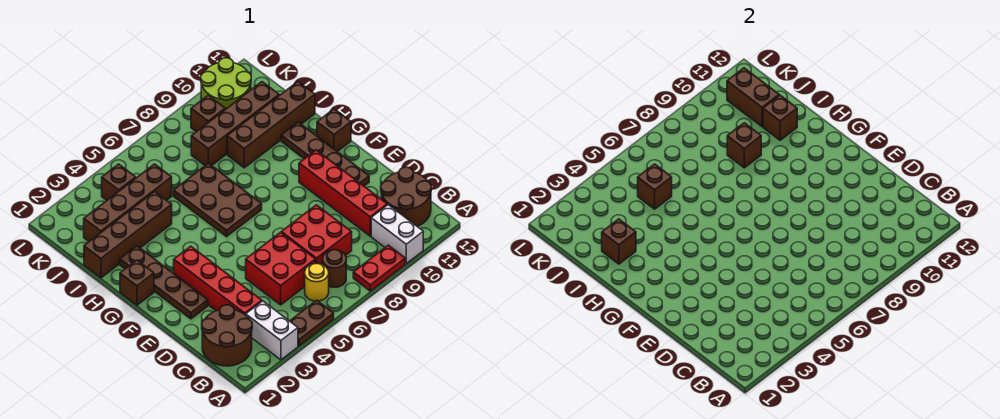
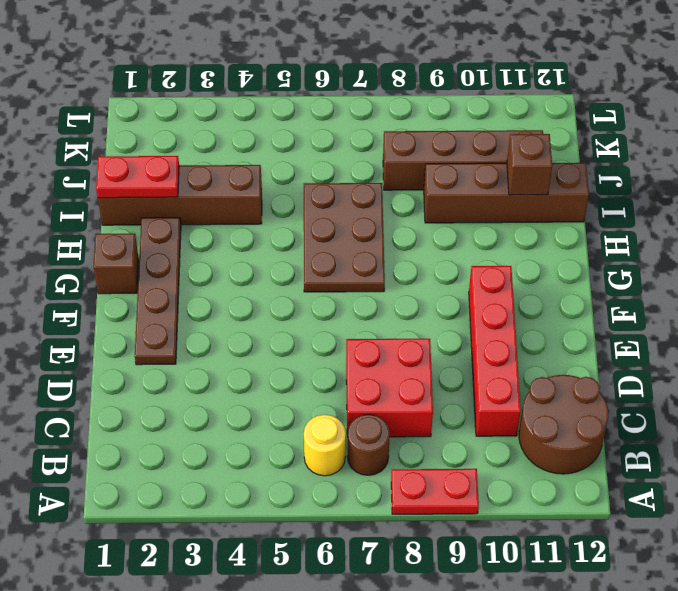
red 1x2 plate [96,156,179,198] -> brown 1x1 brick [602,219,636,264]
none -> white 1x2 brick [246,301,298,360]
none -> brown 1x2 plate [290,300,334,346]
none -> white 1x2 brick [371,205,423,263]

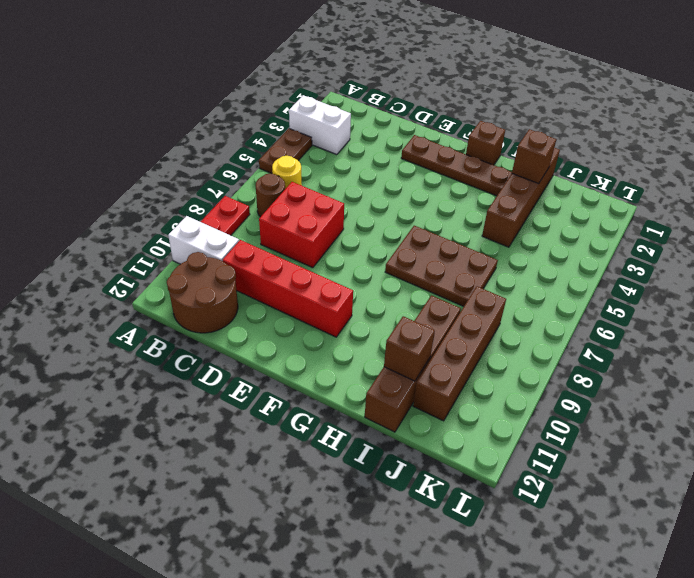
none -> brown 2x2 round brick [202,305,252,366]
none -> red 1x4 brick [174,246,262,315]
none -> red 2x2 brick [246,232,316,305]

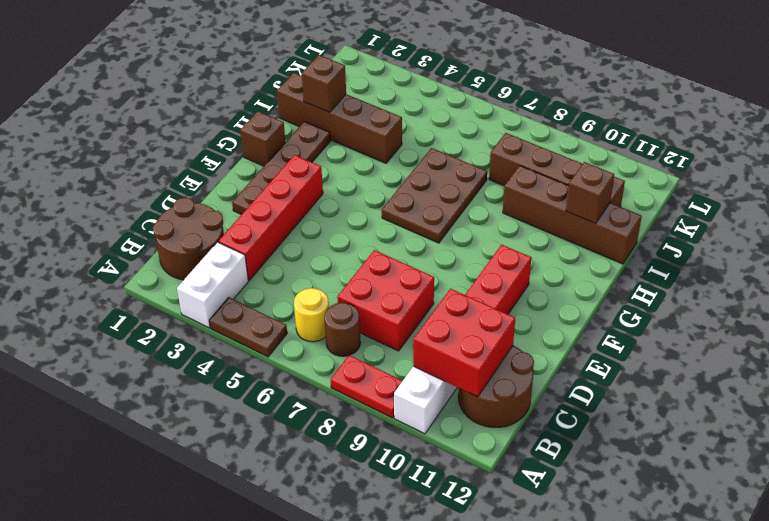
red 2x2 brick [413,289,515,397] -> red 2x2 brick moved to [246,232,316,305]
none -> brown 1x4 plate [281,122,369,186]
none -> brown 1x1 brick [317,109,351,152]
none -> brown 1x4 brick [84,164,172,241]

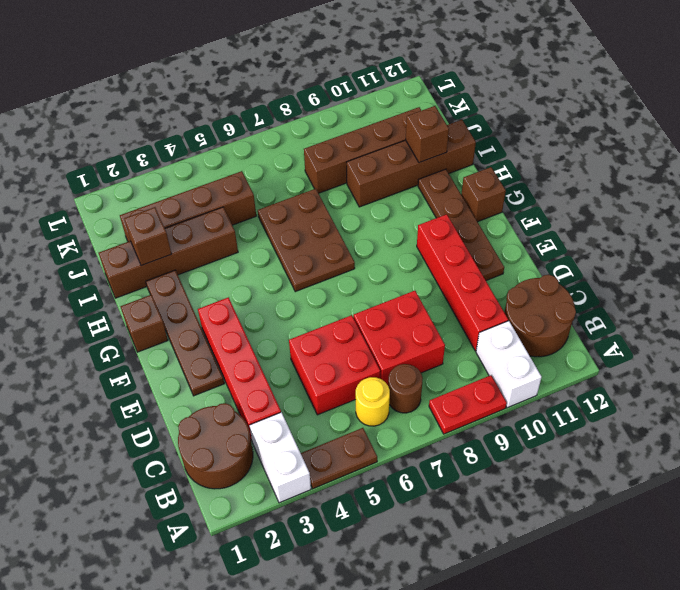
none -> brown 1x1 brick [102,164,136,200]
none -> brown 1x1 brick [191,95,225,132]
none -> lime 2x2 round brick [201,58,251,109]

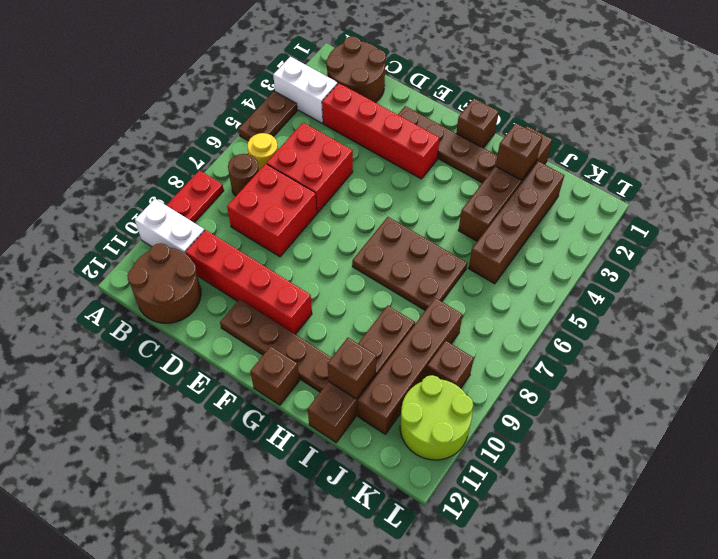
none -> brown 1x1 brick [102,164,136,200]
none -> brown 1x1 brick [727,123,761,168]
none -> brown 1x1 brick [638,164,672,209]

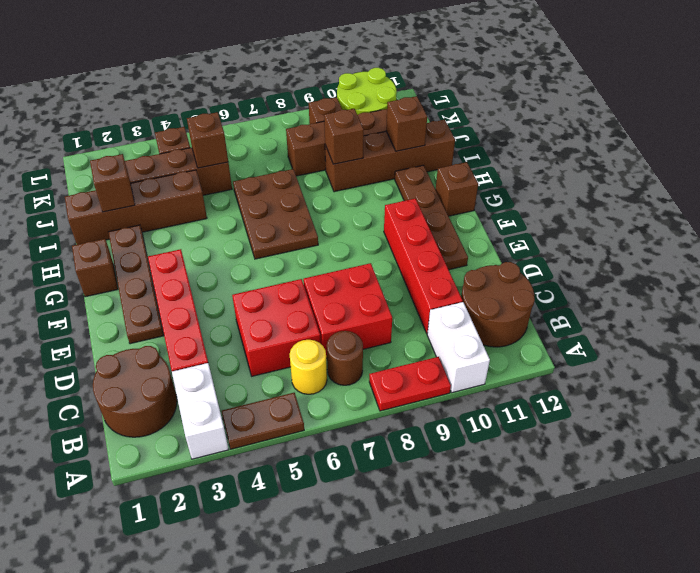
none -> brown 1x2 brick [727,68,779,127]

